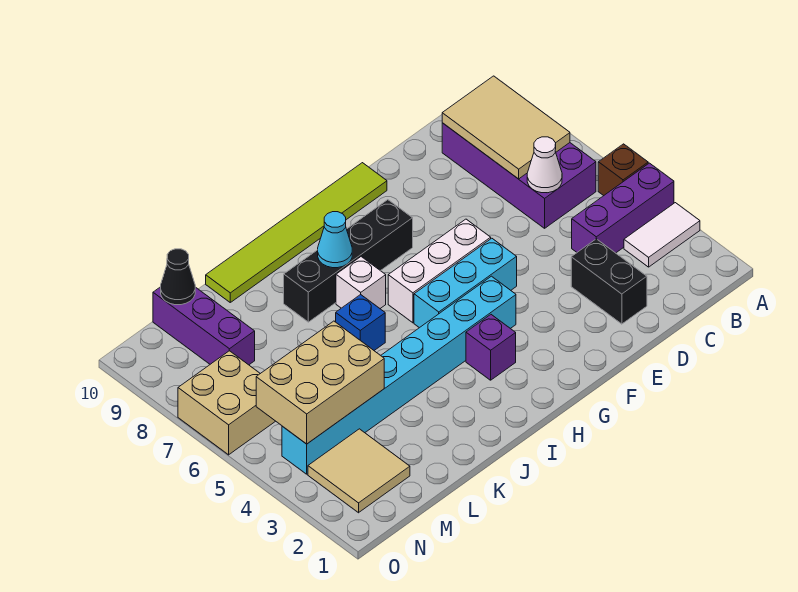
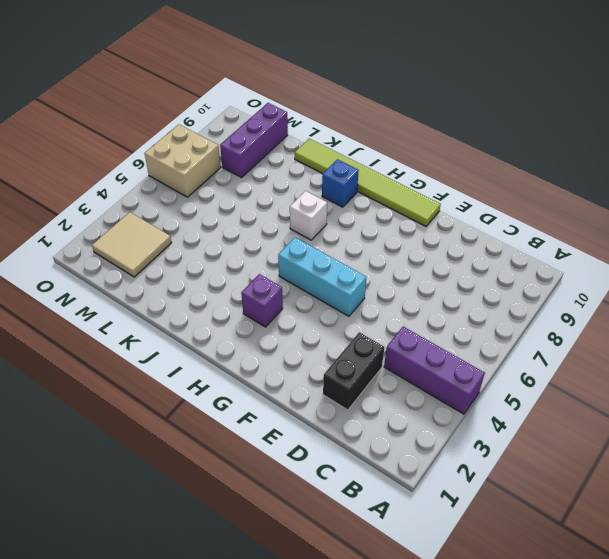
blue 1x1 brick [322,159,359,207] -> blue 1x1 brick moved to [336,295,385,350]
none -> white 1x2 tile [624,203,700,267]
none -> brown 1x1 brick [598,144,648,196]
none -> purple 2x4 brick [442,123,596,228]

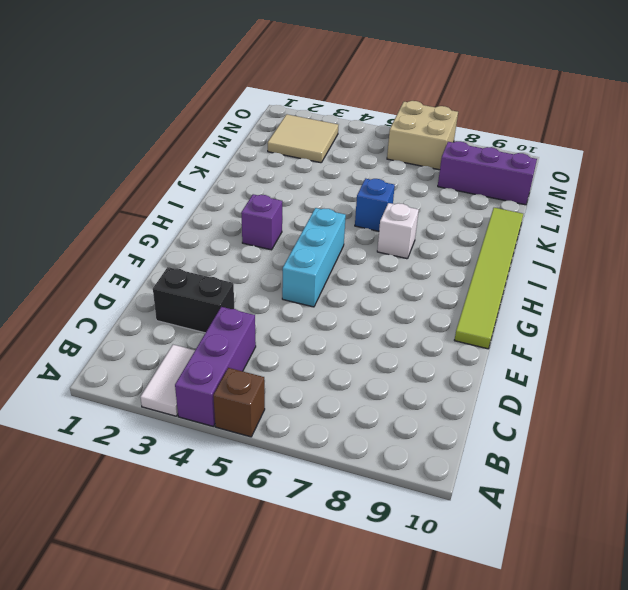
none -> purple 2x4 brick [442,123,596,228]
none -> white 1x3 brick [388,219,491,323]
none -> cyan 1x8 brick [282,276,516,474]

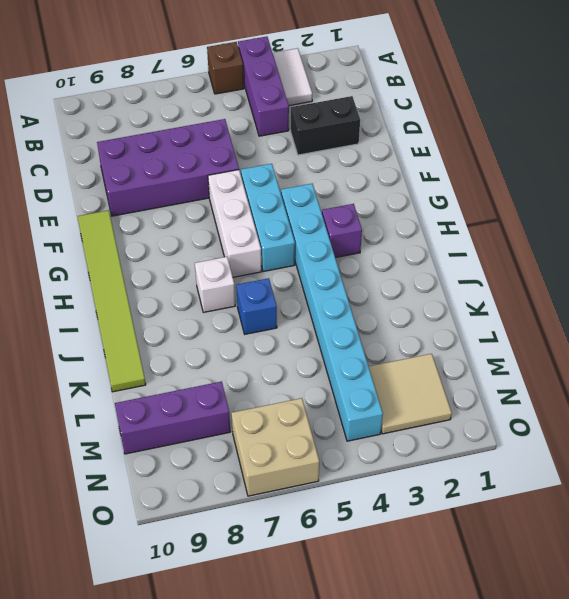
purple 2x4 brick [97,119,239,216] -> purple 2x4 brick moved to [442,123,596,228]
none -> black 1x4 brick [284,200,413,322]
none -> tan 2x3 tile [442,76,570,179]
none -> white 1x1 cone [527,137,562,193]

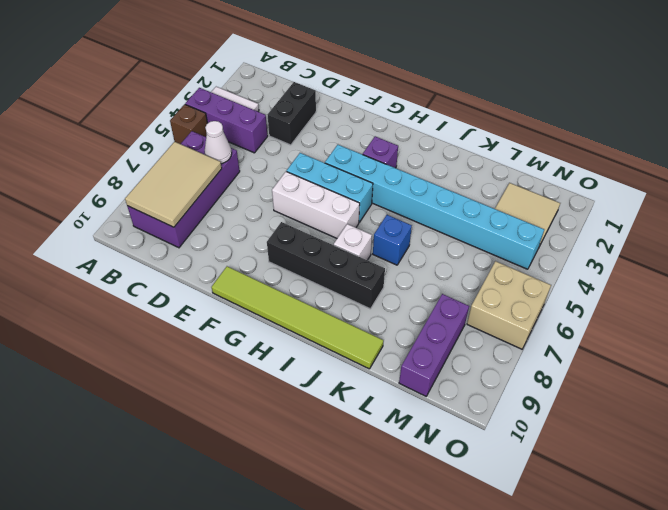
none -> cyan 1x1 cone [318,212,352,268]
none -> tan 2x3 brick [256,321,384,444]
none -> black 1x1 cone [161,249,195,305]

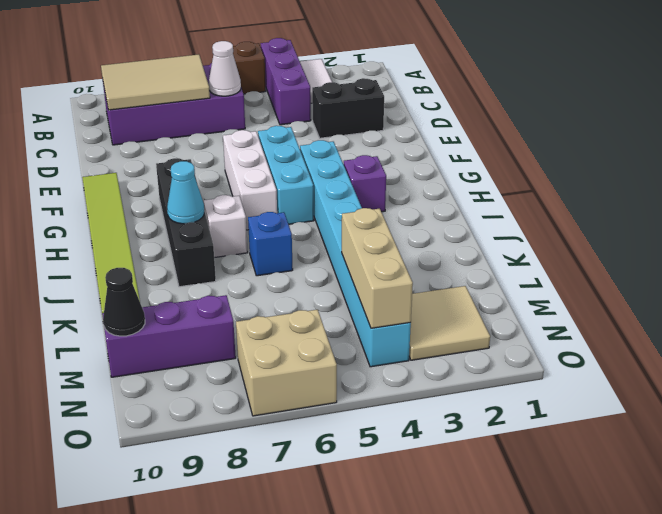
tan 1x3 brick [342,208,413,328] -> tan 2x3 brick [256,321,384,444]

